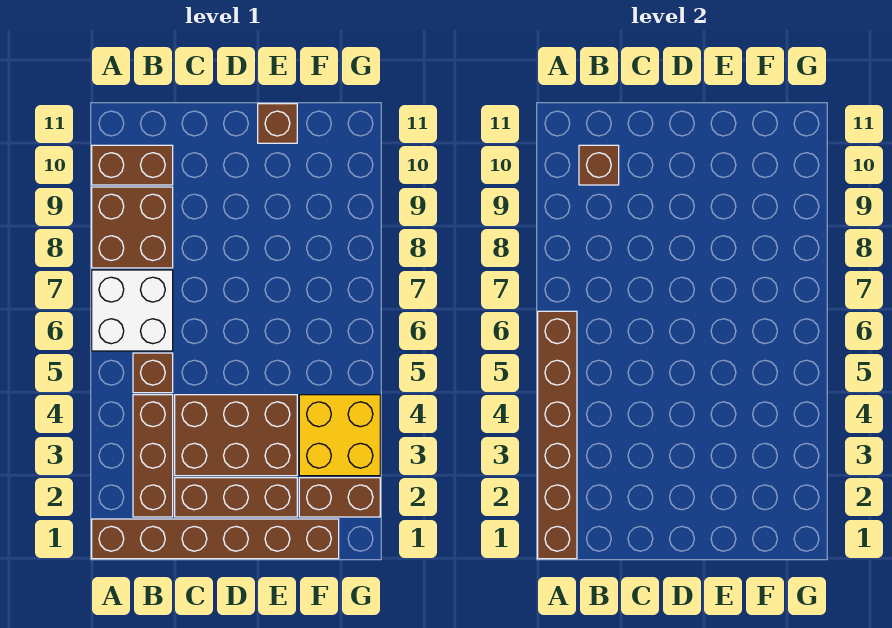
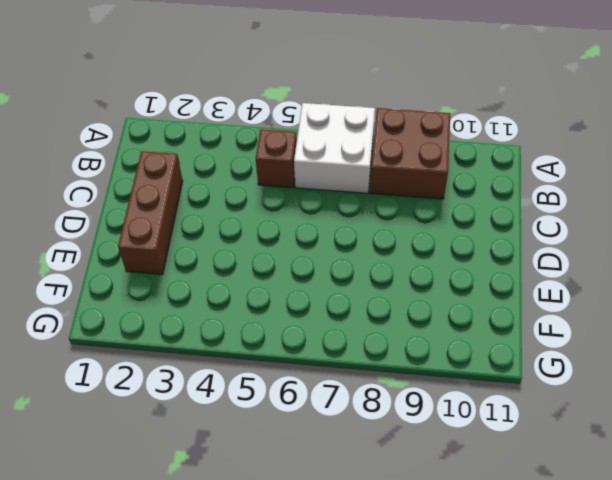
none -> brown 1x6 brick [92,519,339,559]
none -> brown 1x2 brick [92,145,173,185]
none -> brown 1x3 brick [133,395,173,517]

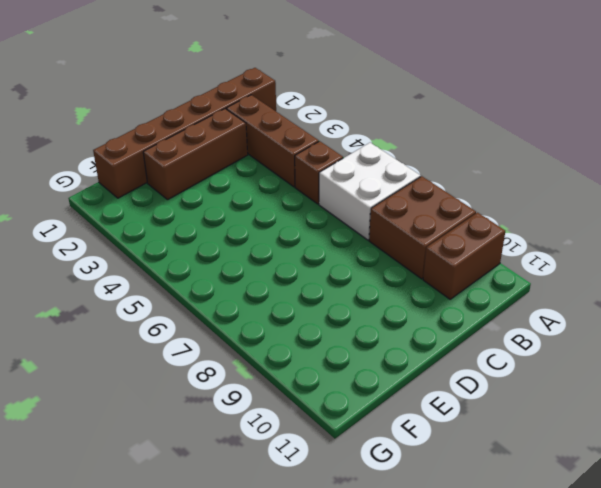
none -> brown 2x3 brick [175,395,297,476]
none -> brown 1x1 brick [258,104,297,143]
none -> brown 1x2 brick [299,478,380,517]

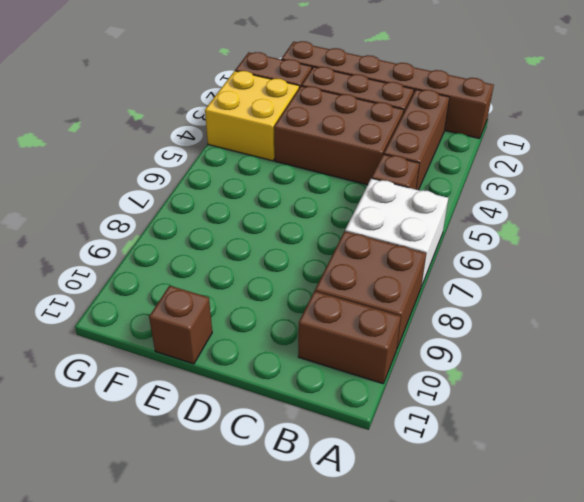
none -> brown 1x6 brick [538,311,577,559]
none -> brown 1x1 brick [579,145,619,185]

